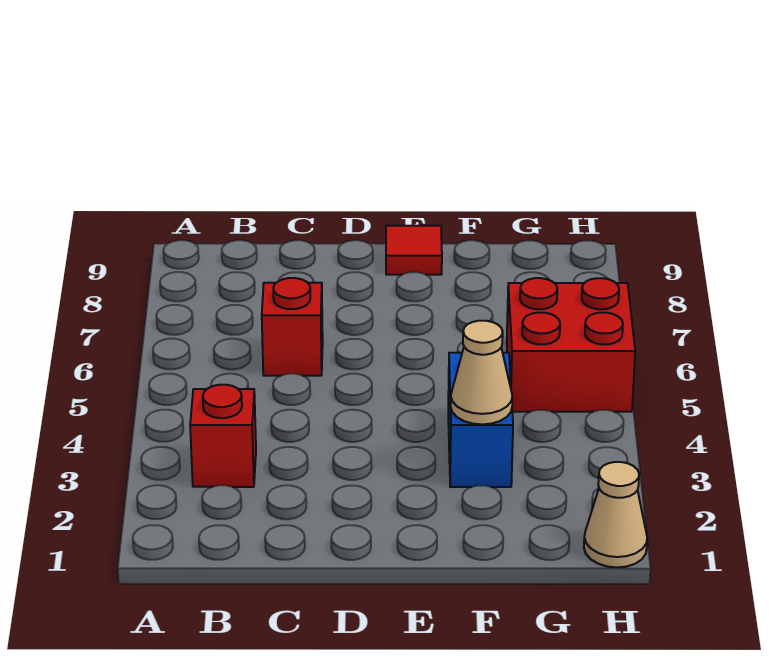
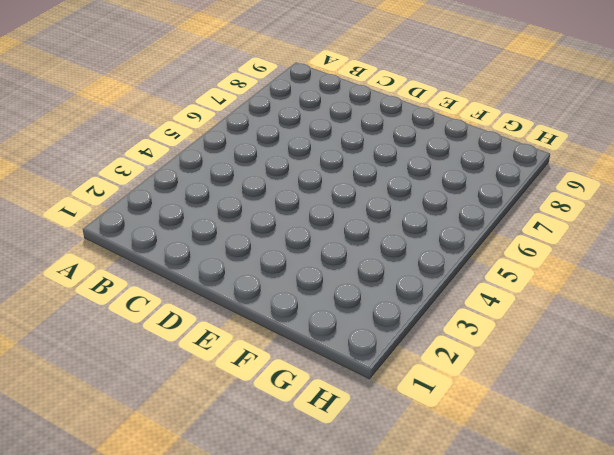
none -> red 1x1 brick [190,385,256,487]
none -> red 1x1 brick [262,278,323,376]

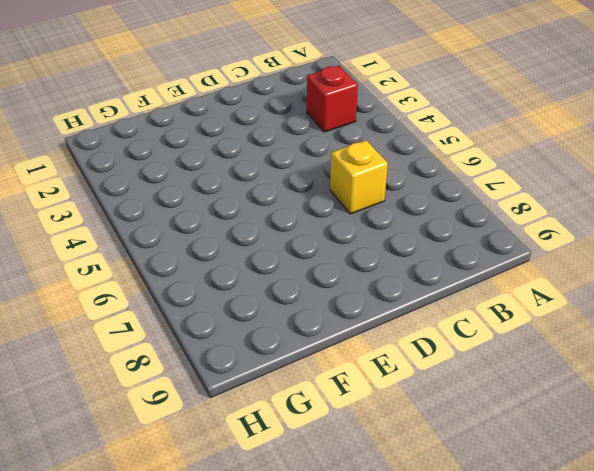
yellow 1x1 brick [330,140,388,214] -> red 1x1 brick [262,278,323,376]
none -> red 1x1 tile [386,226,442,275]
none -> blue 1x2 brick [448,353,513,487]

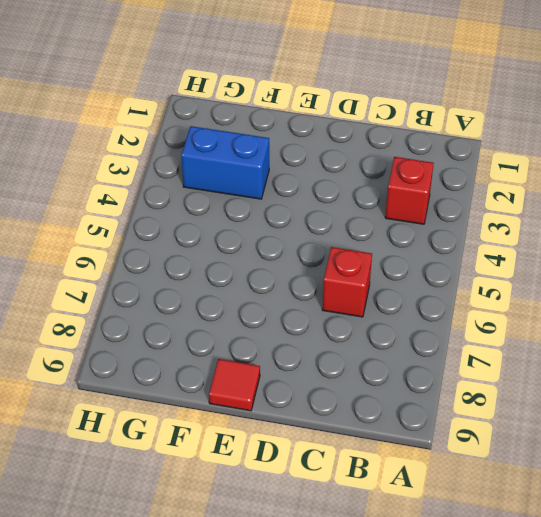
blue 1x2 brick [181,126,269,199] -> blue 1x2 brick turned to [448,353,513,487]
none -> red 2x2 brick [507,278,635,412]
none -> tan 1x1 cone [584,462,647,567]

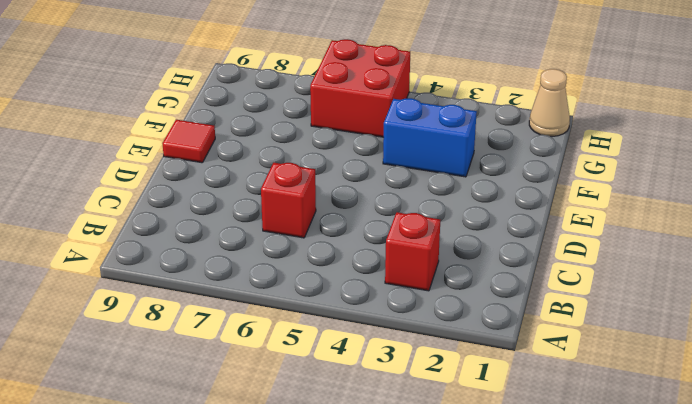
none -> tan 1x1 cone [451,321,512,424]

